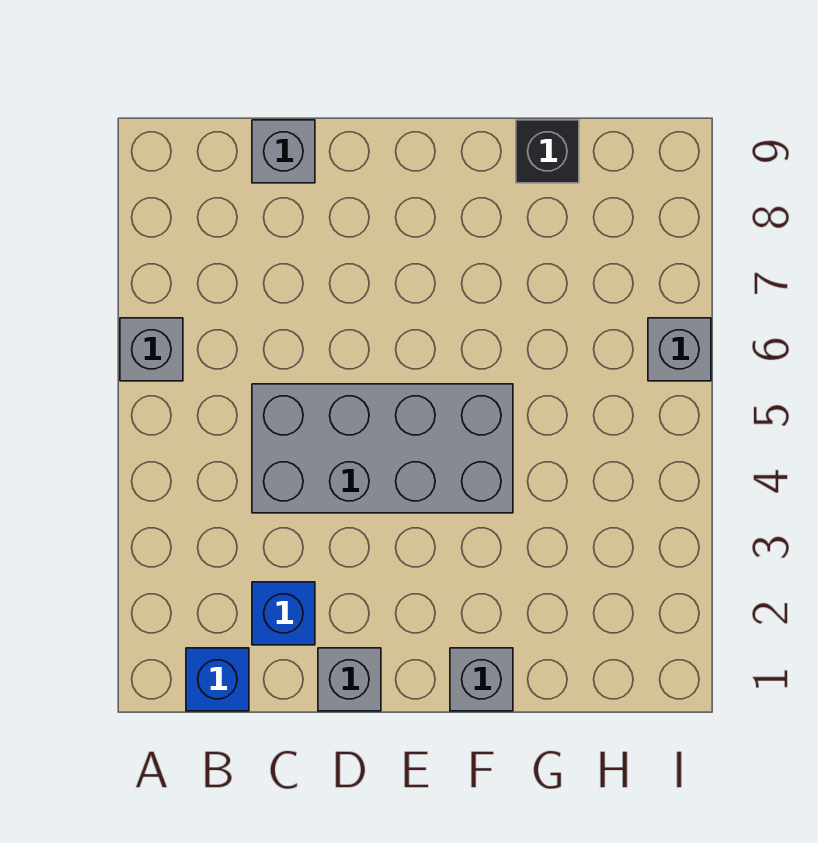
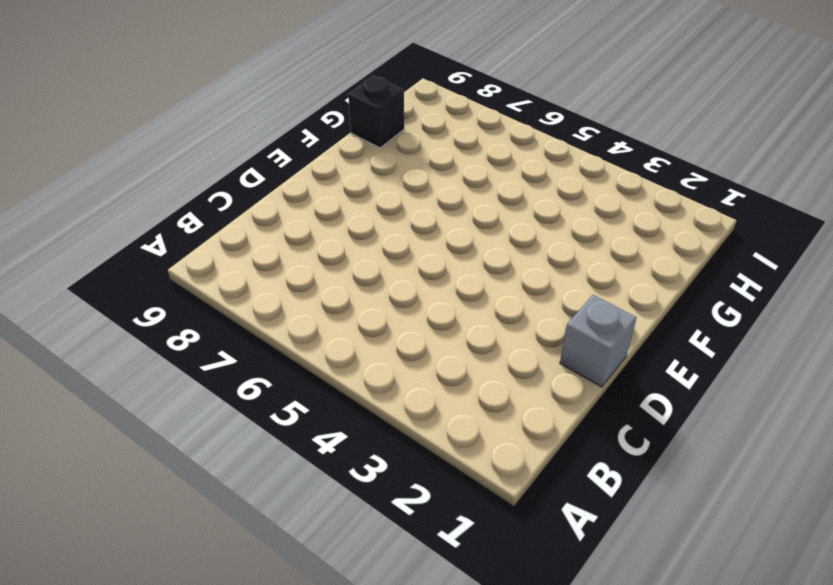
none -> grey 1x1 brick [120,318,183,381]
none -> blue 1x1 brick [186,648,249,711]

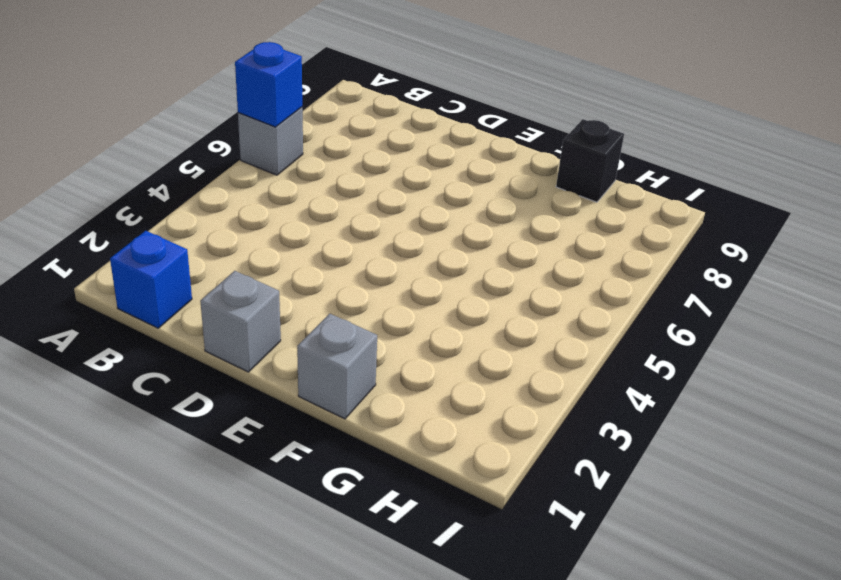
blue 1x1 brick [235,42,302,127] -> blue 1x1 brick moved to [252,582,315,645]
none -> grey 2x4 brick [252,384,513,513]
none -> grey 1x1 brick [252,120,315,183]

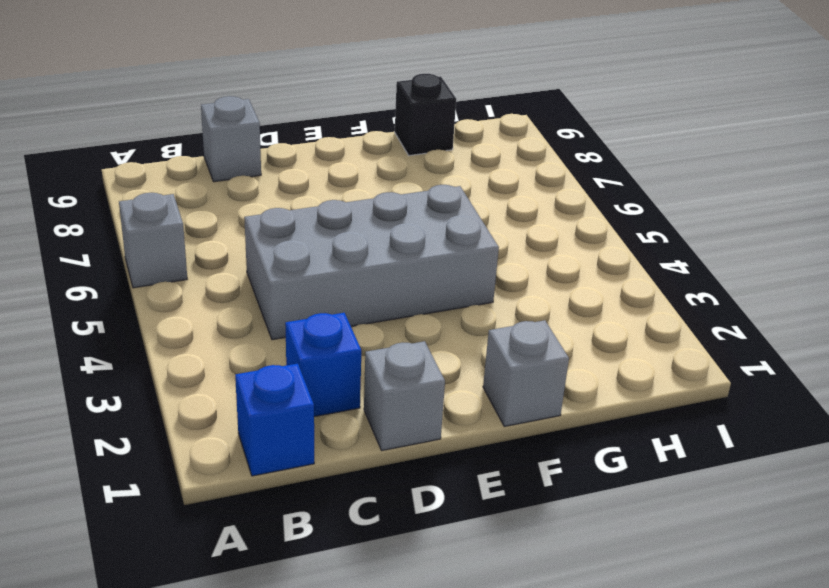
none -> grey 1x1 brick [648,318,711,381]

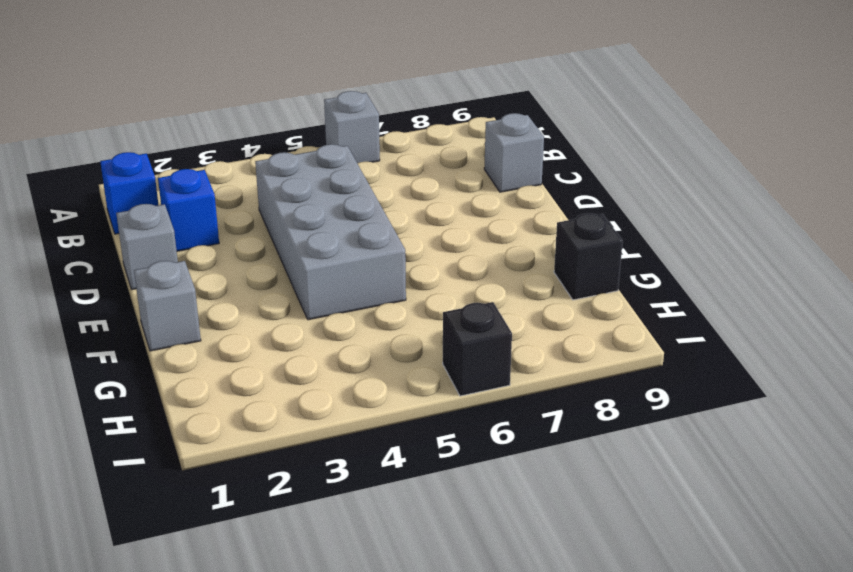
black 1x1 brick [443,302,512,396] -> grey 1x1 brick [648,318,711,381]

